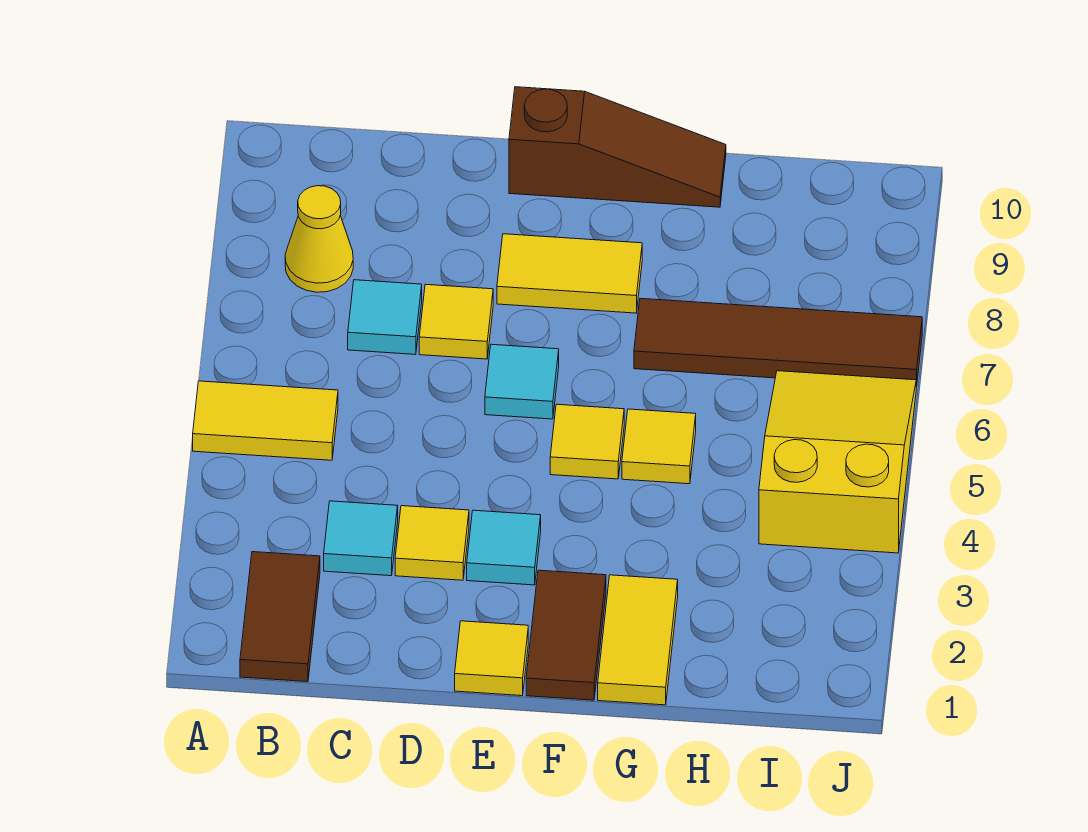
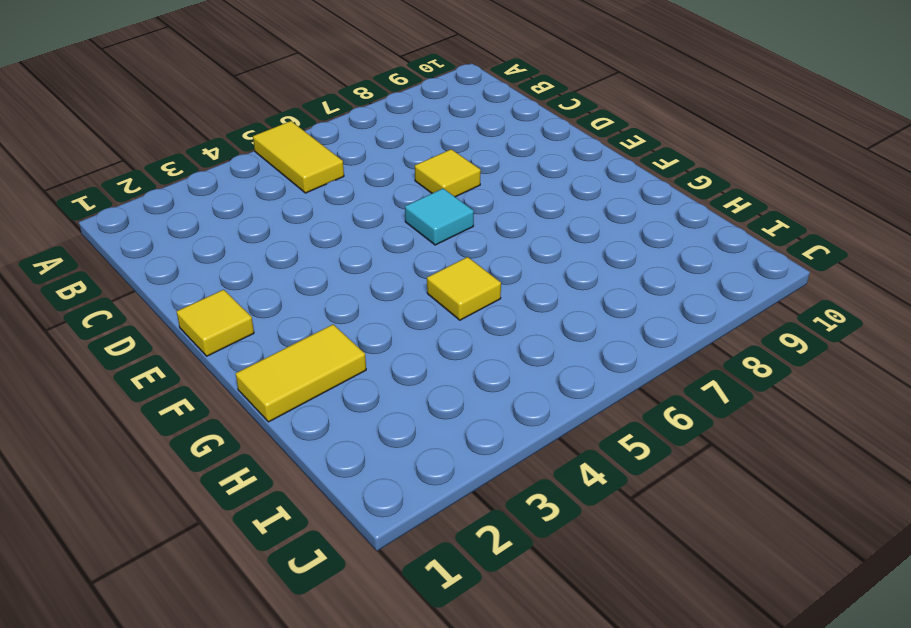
none -> brown 1x2 tile [240,552,320,682]
none -> yellow 1x1 cone [285,186,353,292]
none -> cyan 1x1 tile [324,501,398,576]

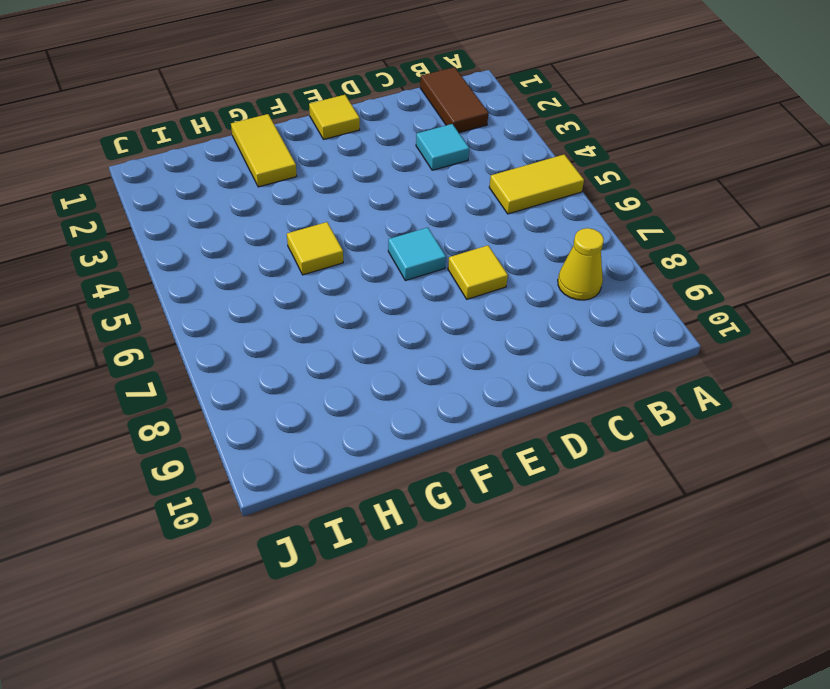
none -> cyan 1x1 tile [348,280,422,354]
none -> yellow 1x1 tile [395,506,469,580]
none -> cyan 1x1 tile [467,510,541,585]

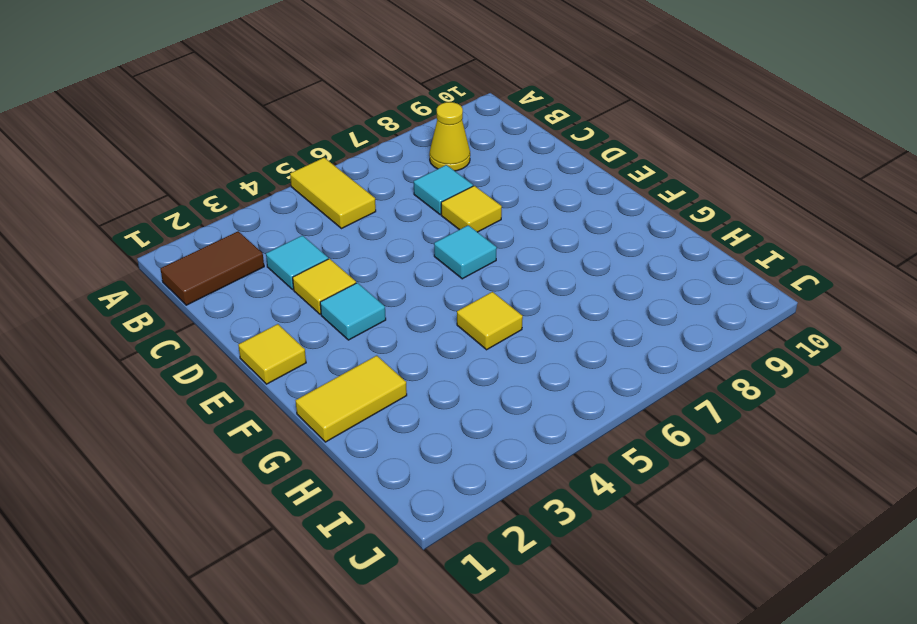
none -> yellow 1x2 tile [497,234,642,313]
none -> brown 1x3 slope [509,87,726,207]
none -> brown 1x2 tile [526,570,606,700]

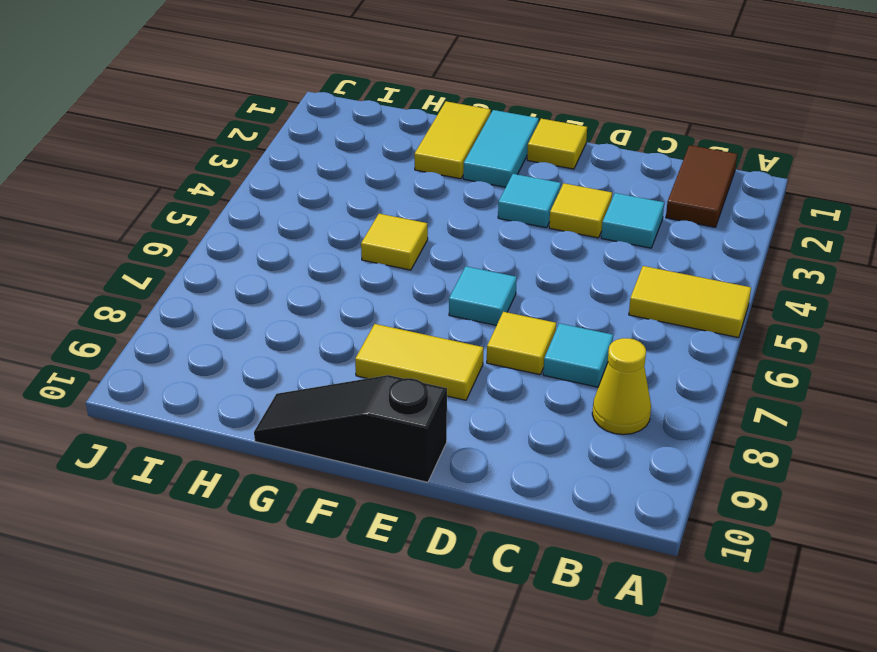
black 1x3 slope [254,375,447,482] -> brown 1x3 slope [509,87,726,207]
cyan 1x2 tile [463,110,539,187] -> brown 1x2 tile [526,570,606,700]
none -> yellow 1x1 tile [550,404,624,479]
none -> brown 1x4 tile [634,299,922,387]
none -> yellow 2x3 slope [759,371,916,553]

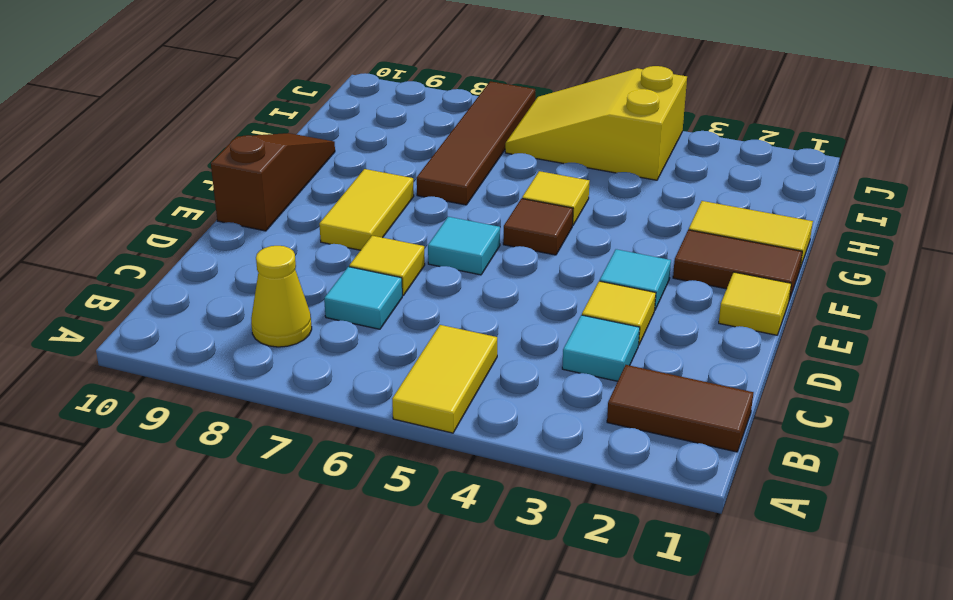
brown 1x1 tile [503,198,573,255] -> yellow 1x1 tile [550,404,624,479]

